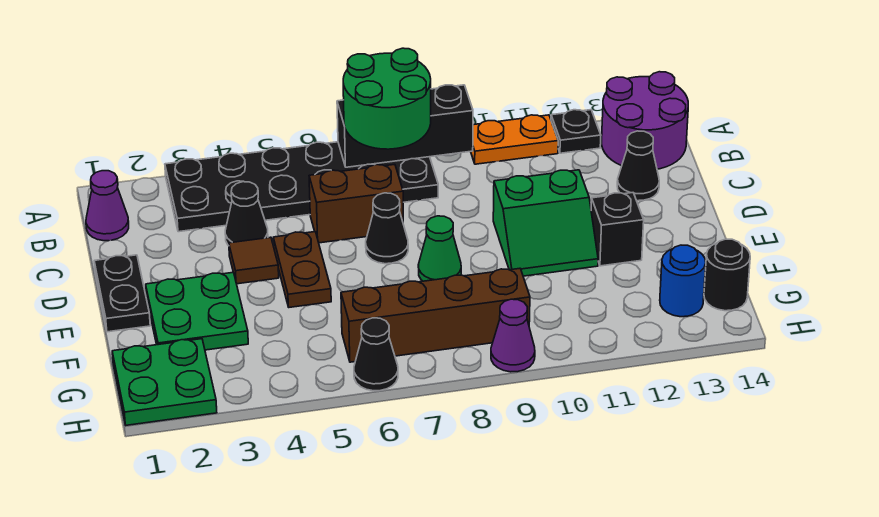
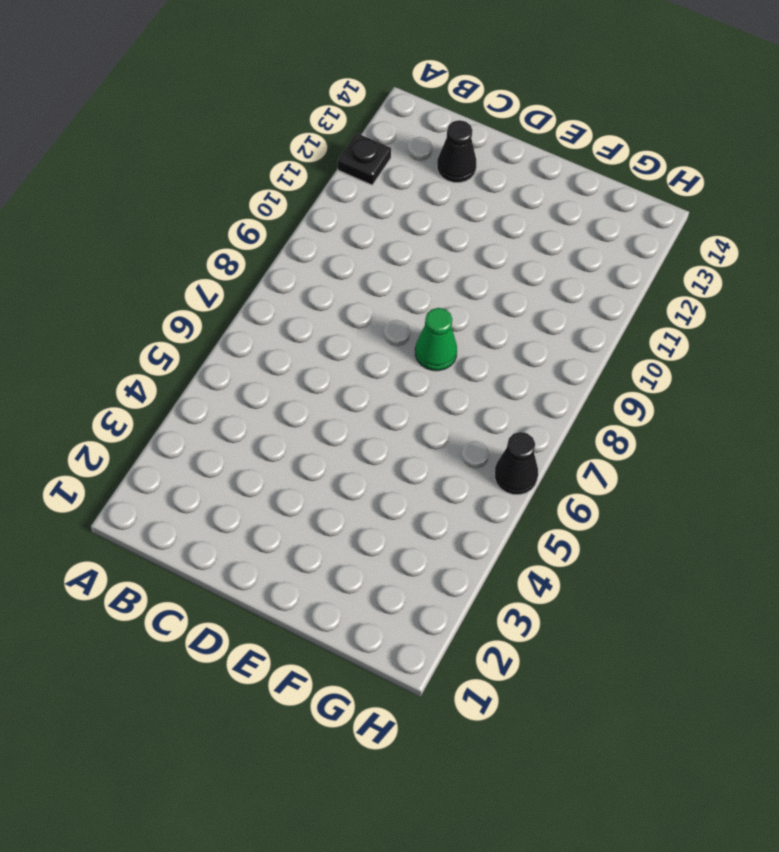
none -> black 2x6 plate [165,142,438,232]
none -> orange 1x2 plate [471,115,558,164]
none -> purple 2x2 round brick [602,72,688,169]

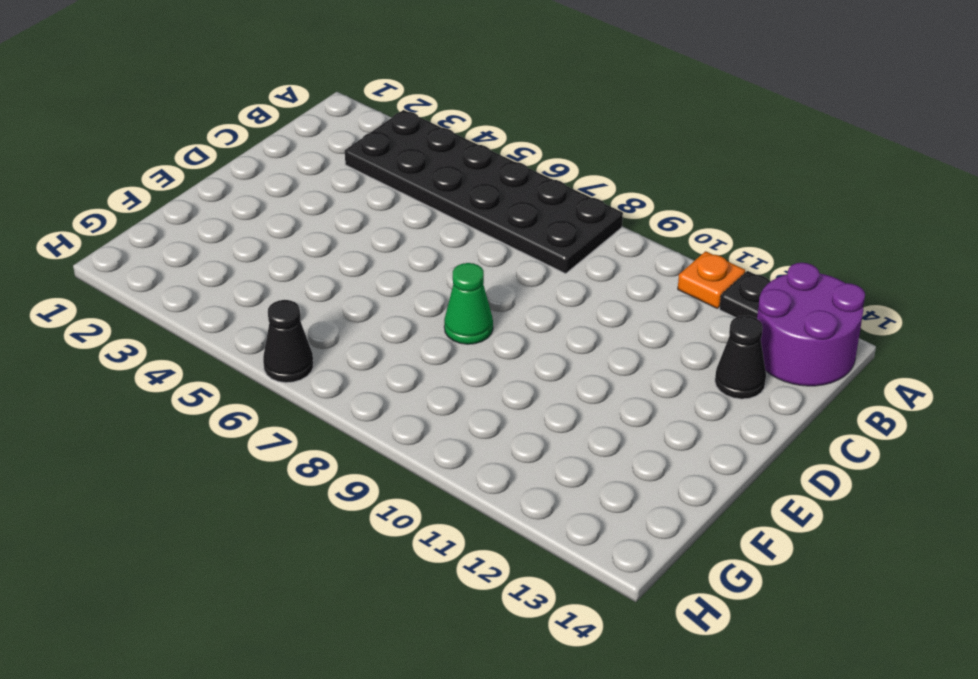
orange 1x1 plate [678,251,745,308] -> orange 1x2 plate [471,115,558,164]
none -> purple 1x1 cone [86,171,129,241]
none -> black 1x1 cone [225,182,268,246]
none -> brown 1x2 brick [309,164,403,243]

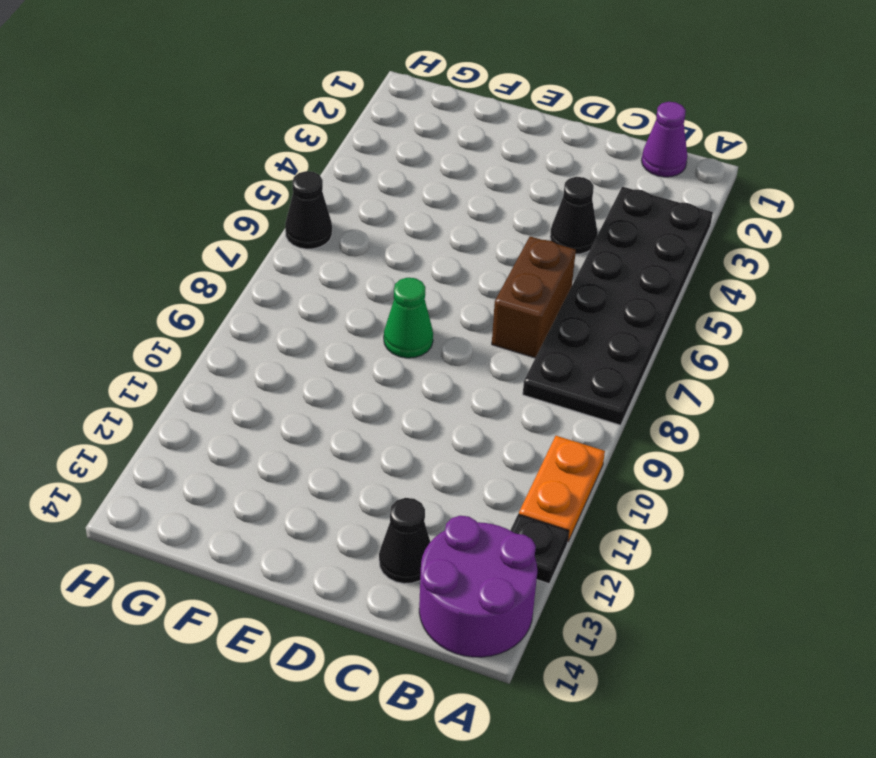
none -> black 1x2 plate [94,255,150,332]
none -> brown 1x1 tile [229,237,279,284]
none -> brown 1x2 plate [273,232,331,307]

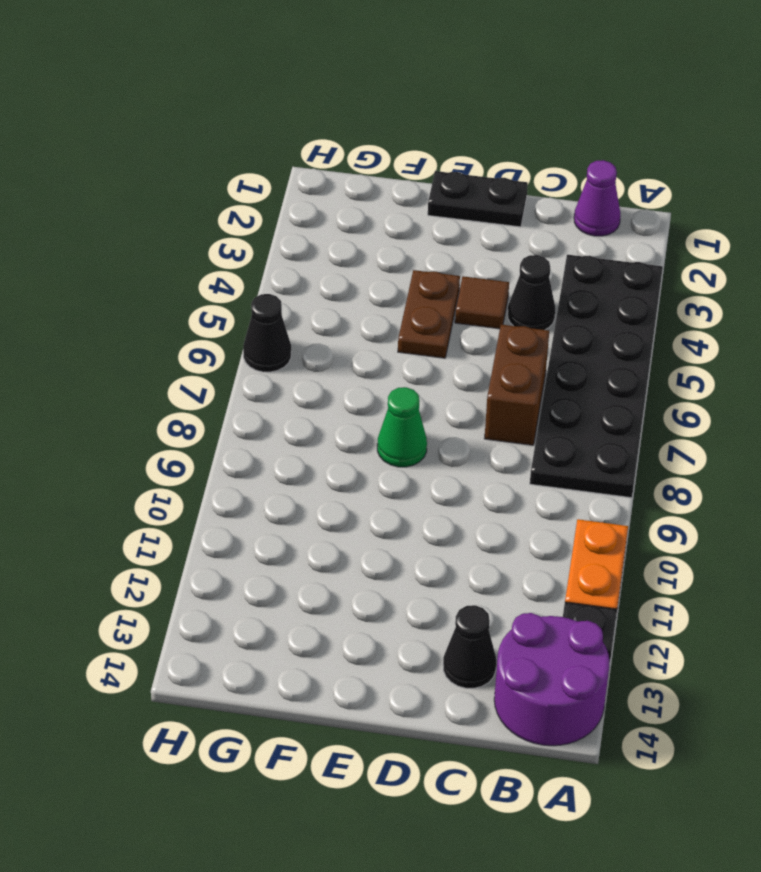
brown 1x2 plate [398,270,460,358] -> brown 1x2 plate turned to [273,232,331,307]
none -> black 1x1 cone [366,193,408,264]
none -> green 2x2 slope [493,170,598,276]
none -> green 2x2 plate [146,272,248,350]

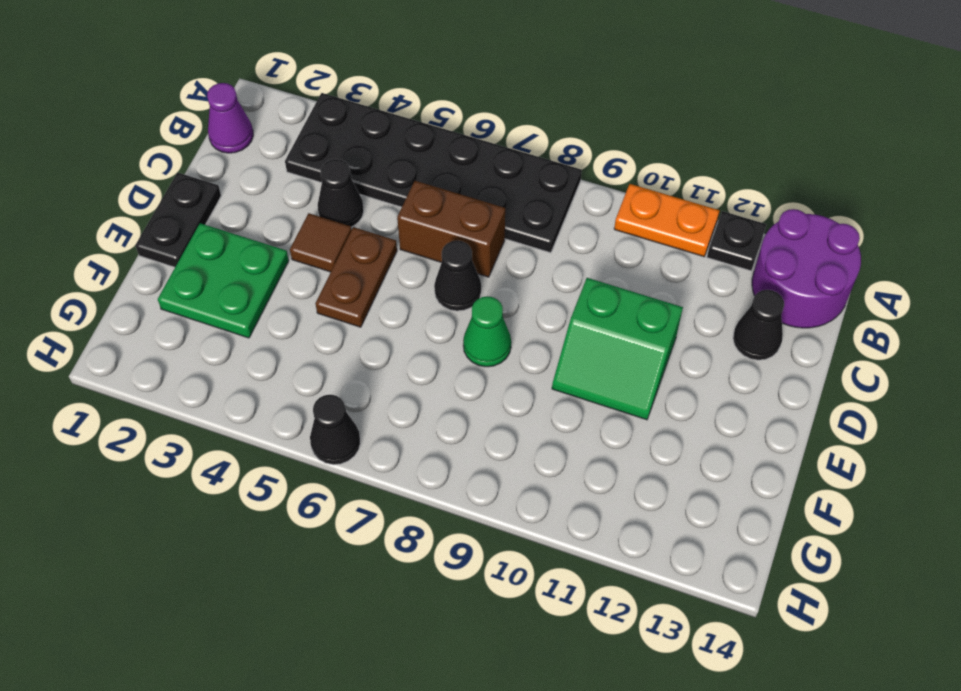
none -> black 1x1 brick [591,193,644,266]
none -> green 2x2 plate [112,339,217,425]
none -> brown 1x4 brick [341,268,530,362]

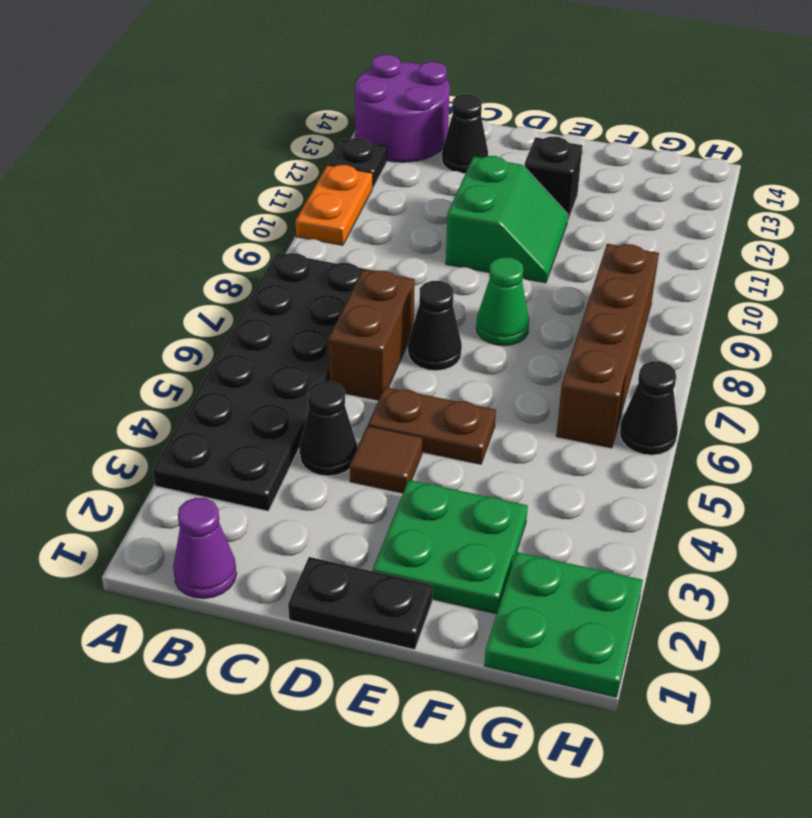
none -> blue 1x1 round brick [660,245,706,317]
none -> black 1x1 round brick [704,239,750,311]
none -> purple 1x1 cone [491,299,535,372]

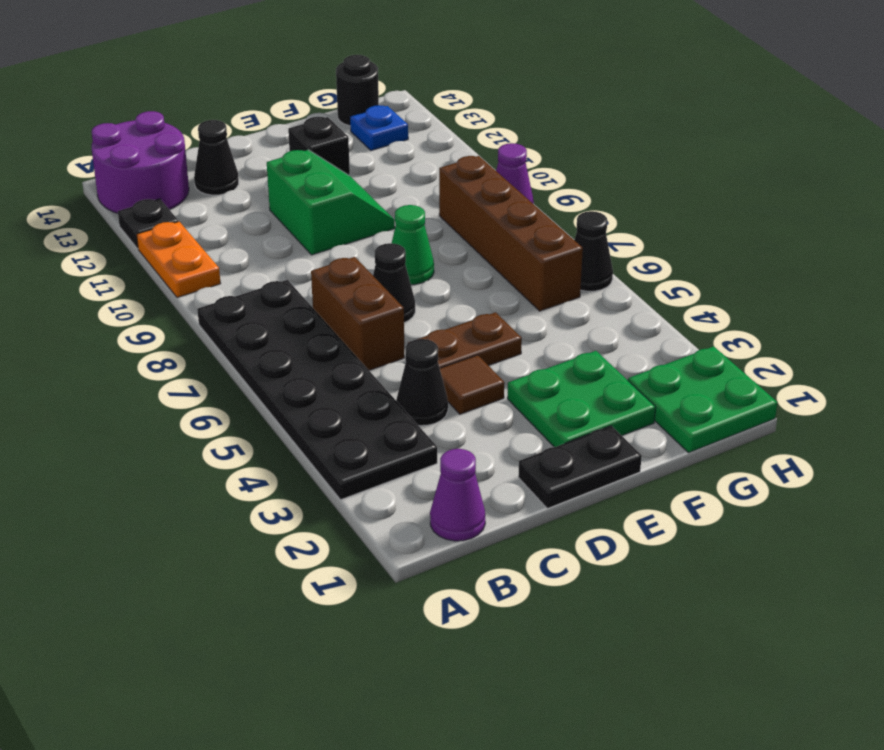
blue 1x1 plate [350,105,408,150] -> blue 1x1 round brick [660,245,706,317]
none -> black 1x3 brick [337,85,473,167]
none -> green 2x2 round brick [343,48,431,149]

